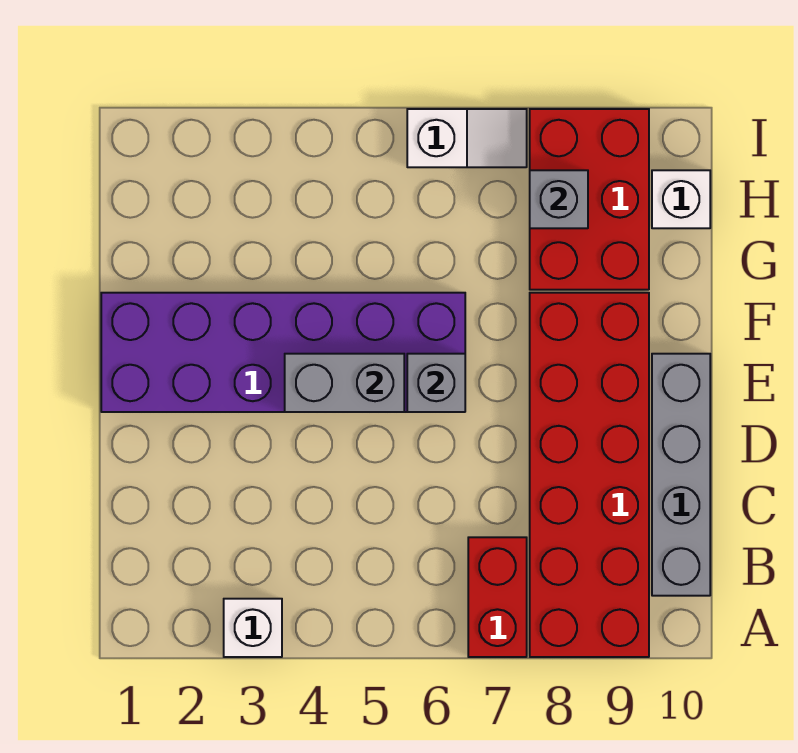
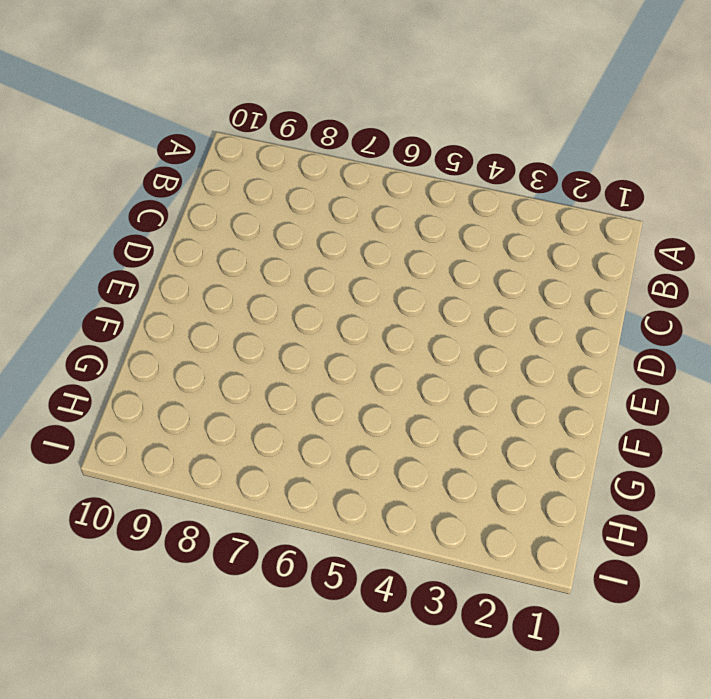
none -> white 1x1 brick [224,599,282,657]
none -> red 1x2 brick [468,537,527,657]

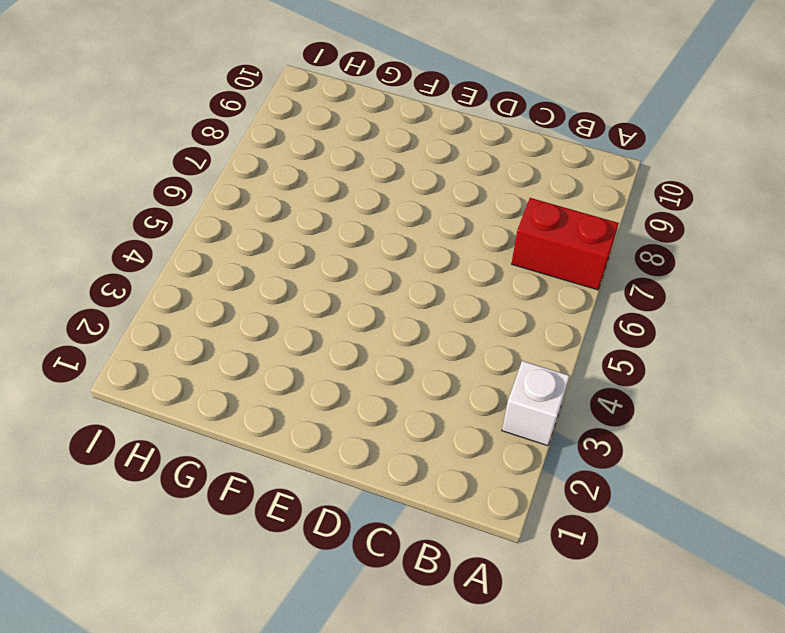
none -> red 2x6 brick [530,293,649,657]
none -> grey 1x4 brick [652,354,710,596]

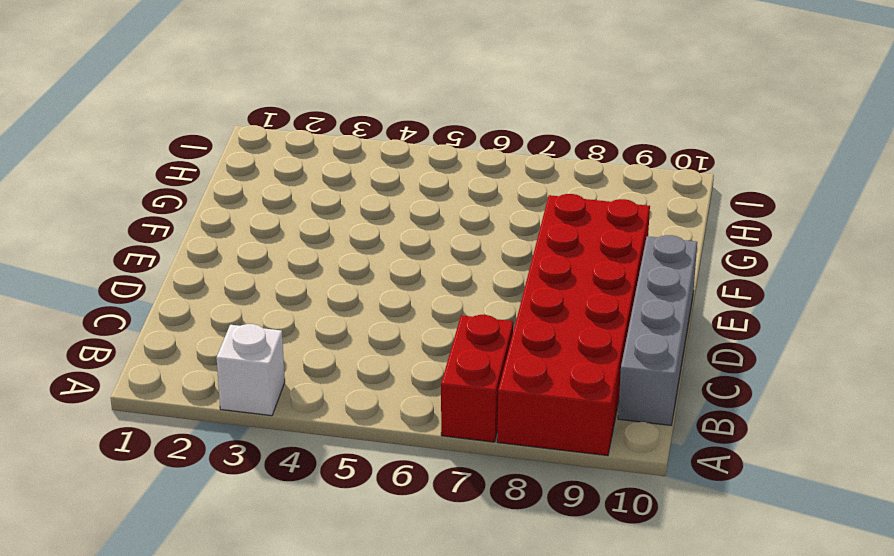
none -> purple 2x6 brick [101,293,465,412]
none -> red 2x3 brick [530,109,649,290]

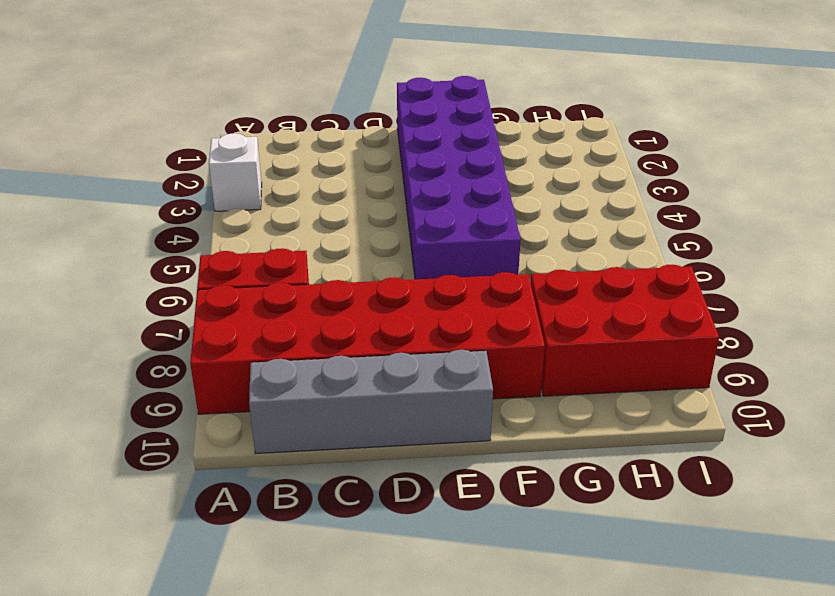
none -> white 1x1 brick [652,170,710,228]
none -> white 1x2 slope [407,109,527,167]

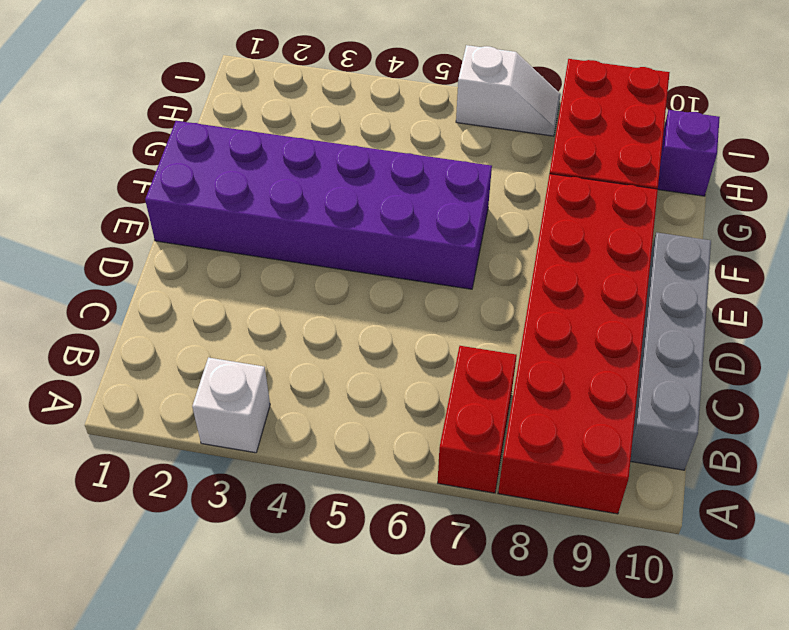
purple 1x1 brick [658,110,720,196] -> white 1x1 brick [652,170,710,228]
none -> grey 1x2 brick [285,354,404,412]
none -> grey 1x1 brick [407,354,465,412]

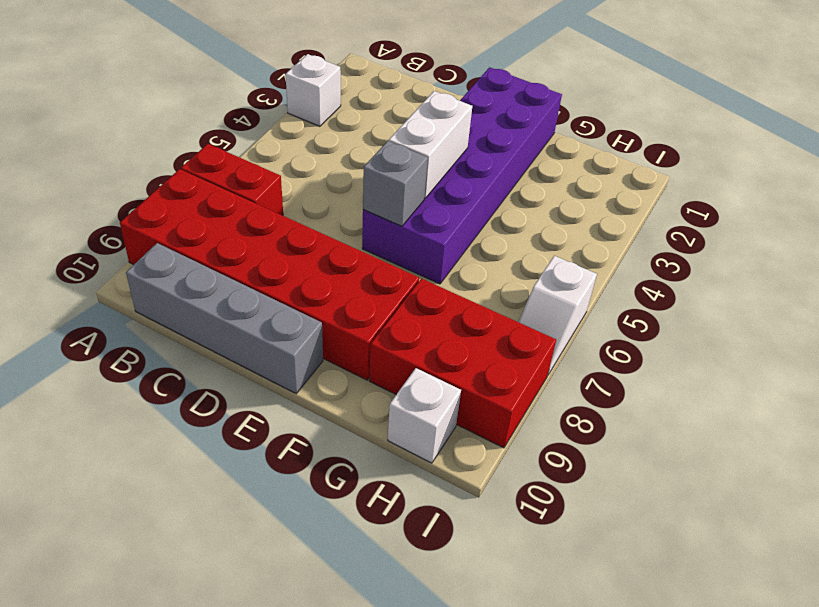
white 1x2 brick [389,91,472,198] -> grey 1x2 brick [285,354,404,412]
none -> grey 1x1 brick [530,170,588,228]

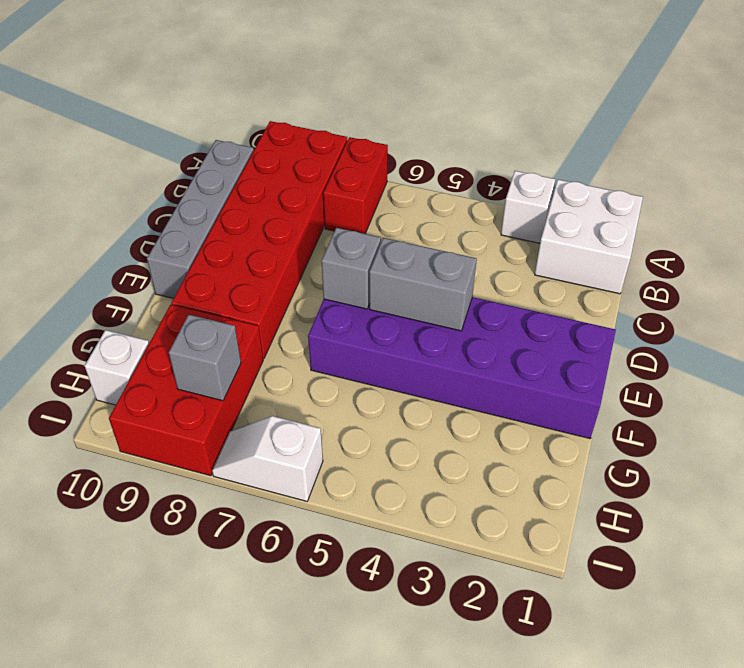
white 2x2 brick [535,180,643,294] -> none

